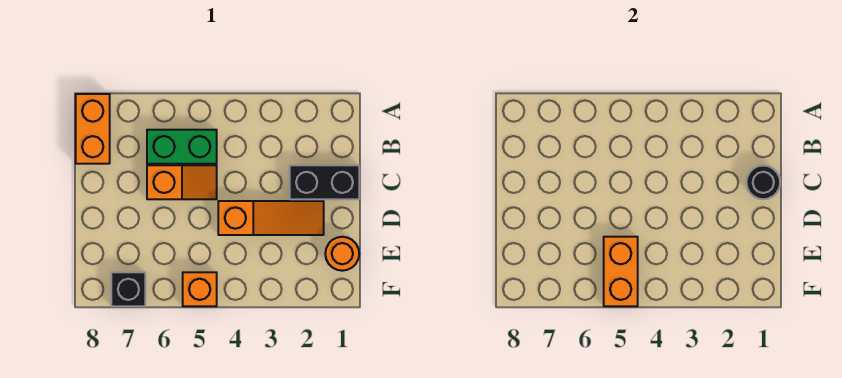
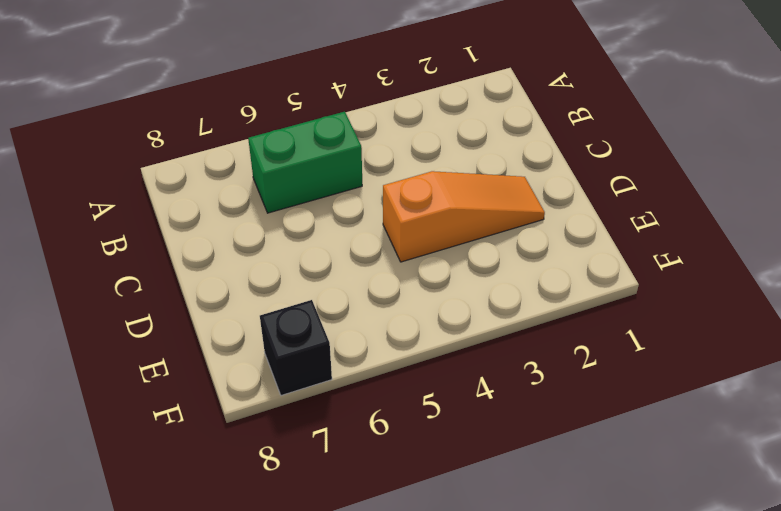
none -> orange 1x2 brick [76,94,110,164]
none -> black 1x2 brick [290,165,359,199]

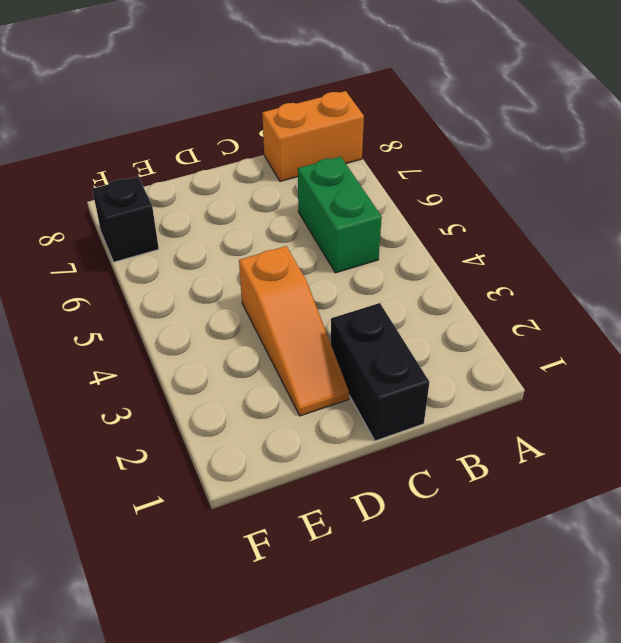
none -> orange 1x2 slope [147,165,217,199]
none -> orange 1x1 round brick [325,237,359,271]

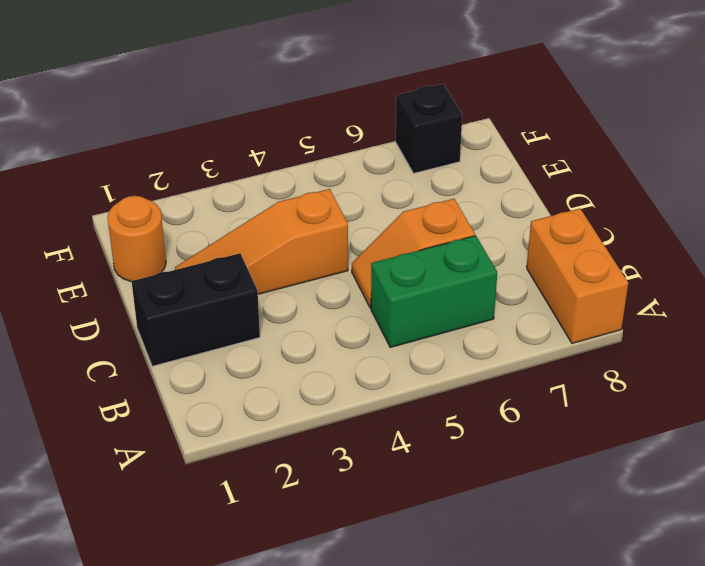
none -> orange 1x1 brick [183,272,217,306]
none -> black 1x1 round brick [746,165,780,199]

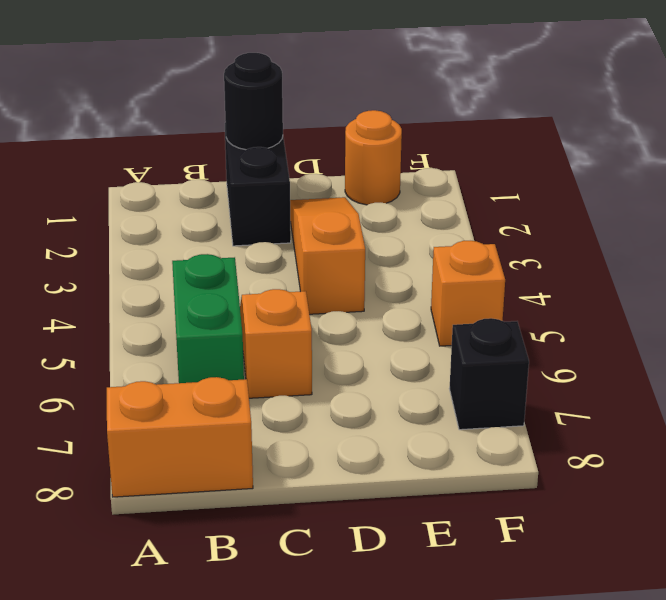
none -> orange 1x2 brick [604,237,638,306]

